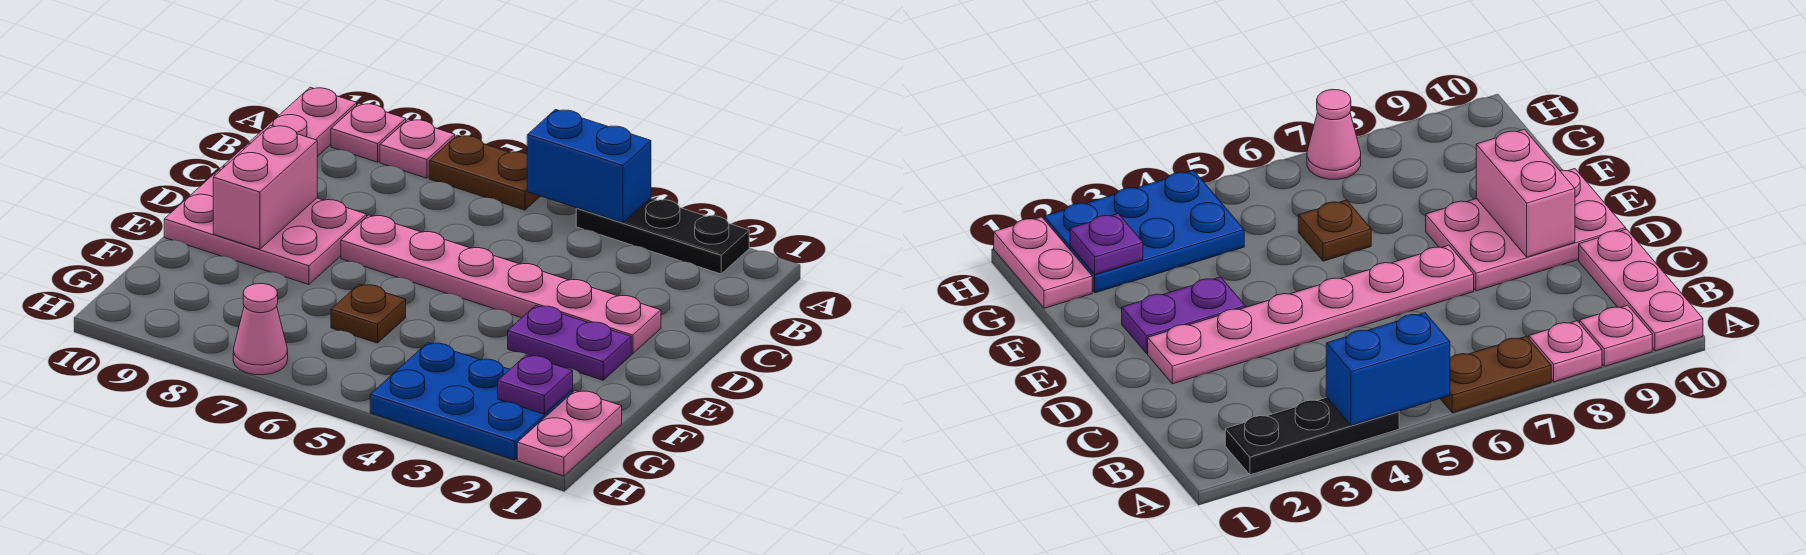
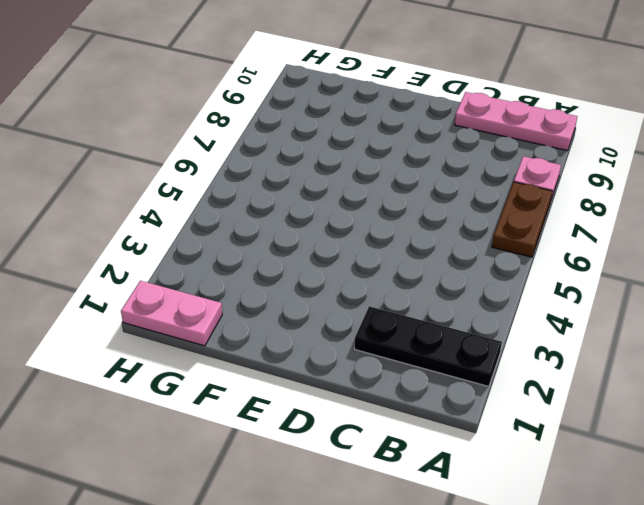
black 1x3 plate [355,306,502,387] -> black 1x3 plate turned to [576,198,749,274]
none -> pink 1x1 plate [331,103,406,162]
none -> pink 1x6 plate [341,215,661,354]
none -> pink 2x3 plate [164,167,367,285]

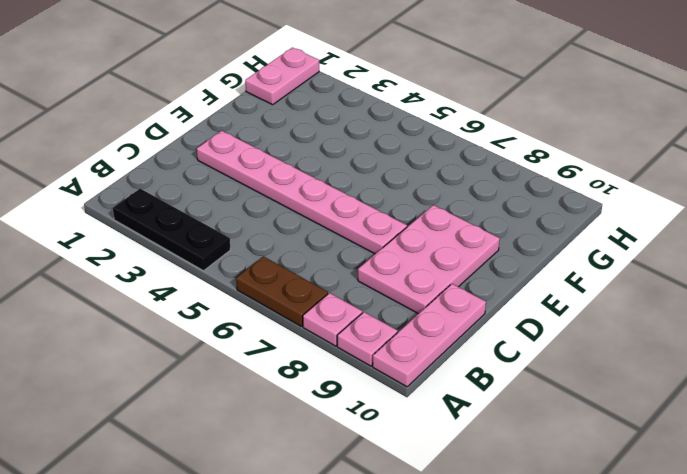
pink 2x3 plate [358,205,500,314] -> pink 2x3 plate turned to [164,167,367,285]
none -> purple 1x2 plate [508,305,631,380]
none -> brown 1x1 plate [331,284,406,343]
none -> blue 2x3 plate [370,343,573,460]

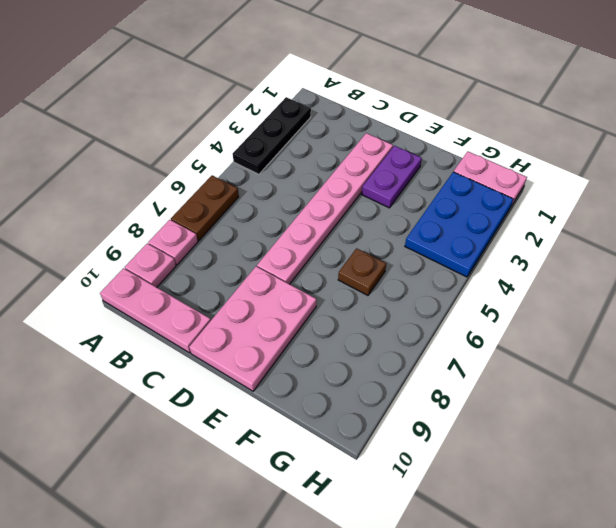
none -> pink 1x1 cone [233,284,288,375]
none -> blue 1x2 brick [527,110,651,223]
none -> pink 1x2 brick [213,125,317,249]

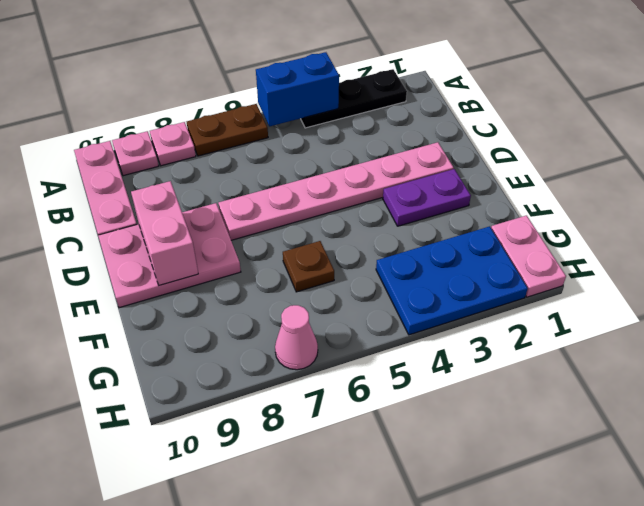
none -> purple 1x1 plate [498,355,573,414]

